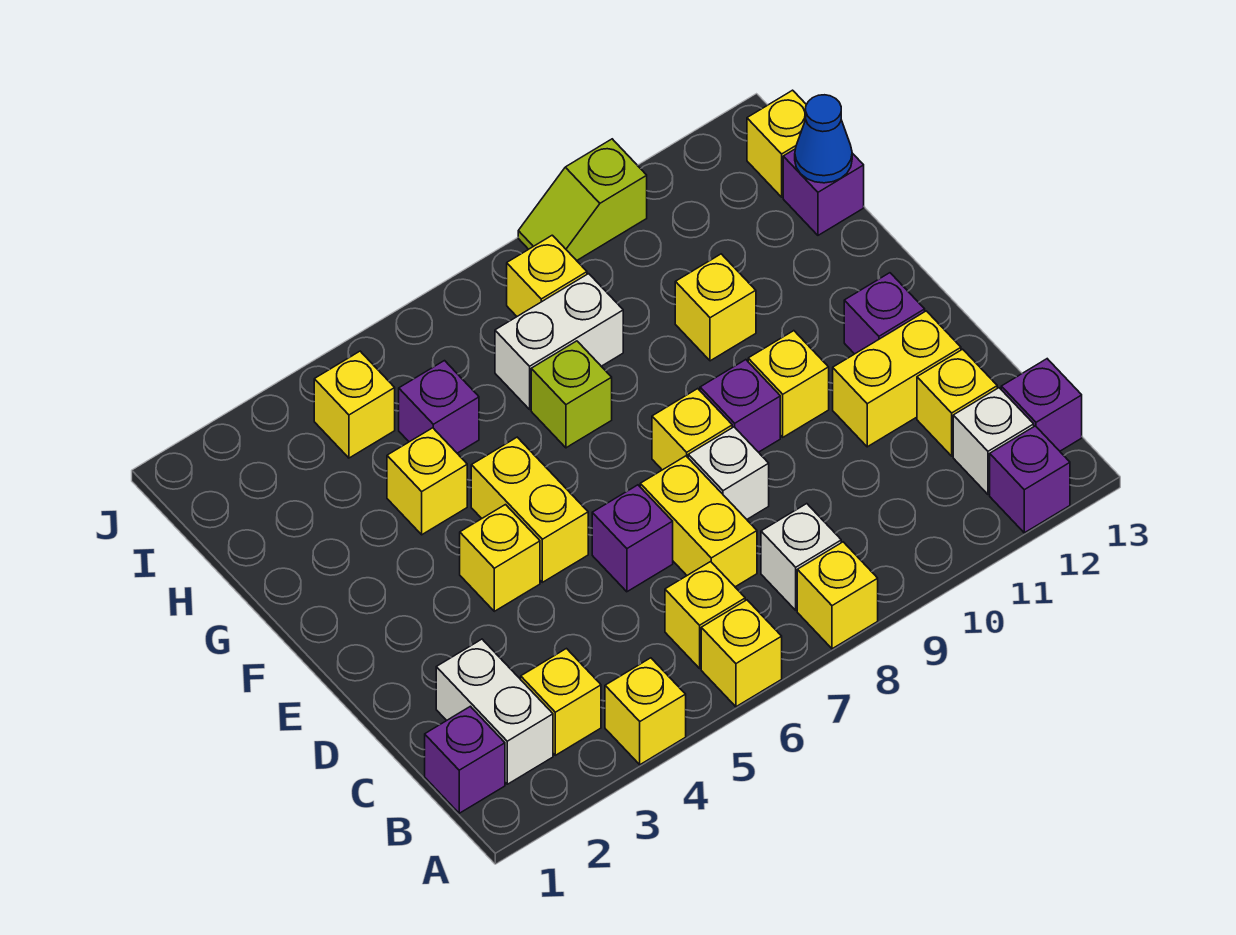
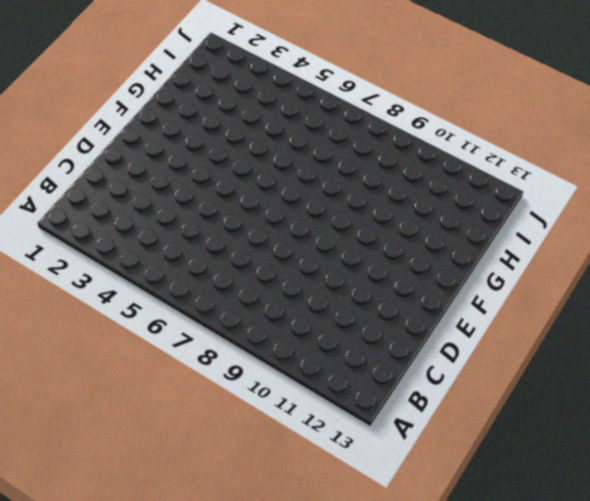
none -> yellow 1x1 brick [605,658,686,765]
none -> yellow 1x1 brick [701,600,782,707]
none -> yellow 1x1 brick [797,542,878,649]
none -> purple 1x1 brick [990,426,1070,533]

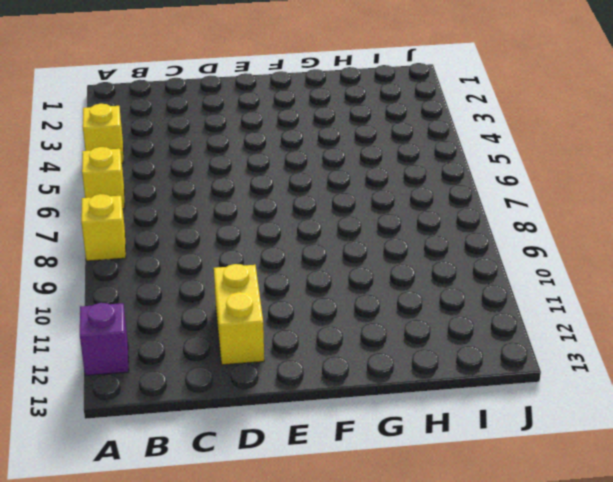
none -> purple 1x1 brick [425,706,505,813]
none -> white 1x2 brick [436,639,553,784]
none -> yellow 1x1 brick [521,649,601,755]
none -> yellow 1x1 brick [665,562,745,668]

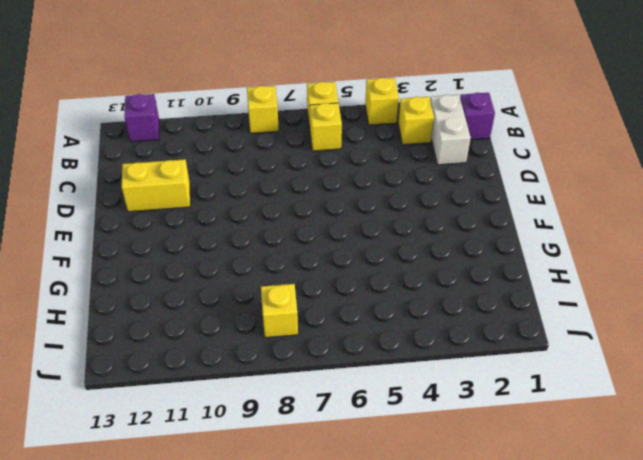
none -> white 1x1 brick [761,504,841,610]
none -> white 1x1 brick [953,388,1034,494]
none -> purple 1x1 brick [1001,359,1082,451]
none -> yellow 1x2 brick [640,456,757,587]

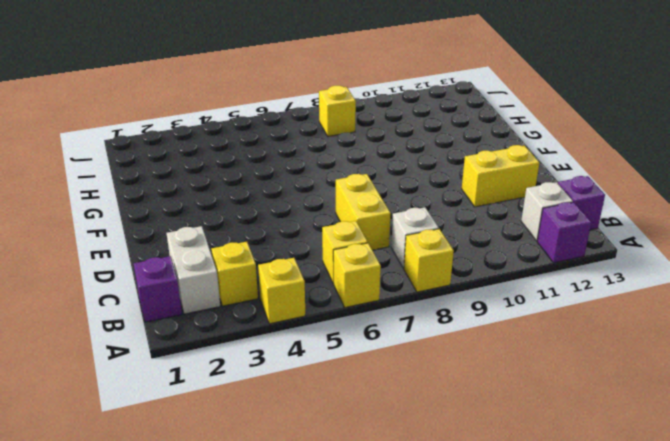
none -> yellow 1x1 brick [917,349,997,456]
none -> purple 1x1 brick [592,485,673,592]
none -> white 1x1 brick [688,427,769,519]
none -> yellow 1x1 brick [460,505,540,611]

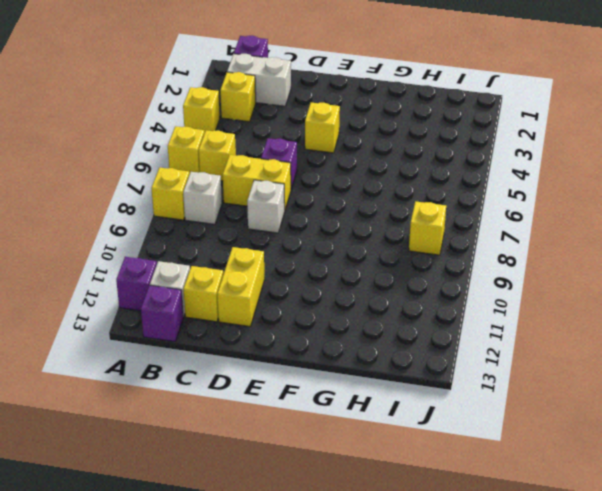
none -> yellow 1x2 brick [471,437,588,582]
none -> yellow 1x1 brick [652,389,732,470]
none -> purple 1x1 brick [700,360,780,452]
none -> yellow 1x1 brick [748,331,829,437]

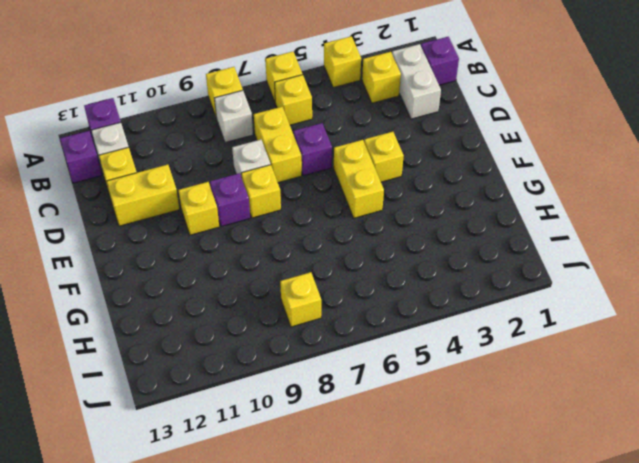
none -> purple 1x1 brick [844,273,925,354]
none -> yellow 1x1 brick [387,428,467,535]
none -> lime 1x1 brick [531,341,612,448]
none -> yellow 1x1 brick [675,254,756,361]

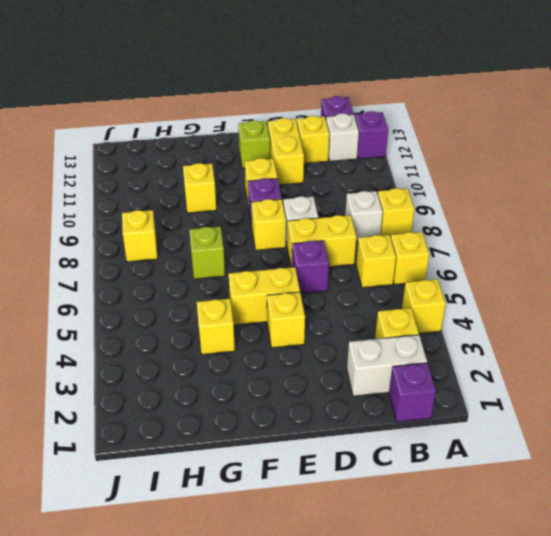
lime 1x1 brick [238,120,270,168] -> purple 1x1 brick [844,273,925,354]
none -> purple 1x1 brick [399,361,479,453]
none -> white 1x2 brick [495,274,623,409]
none -> purple 1x1 brick [783,149,864,235]
none -> yellow 1x1 brick [314,351,395,458]

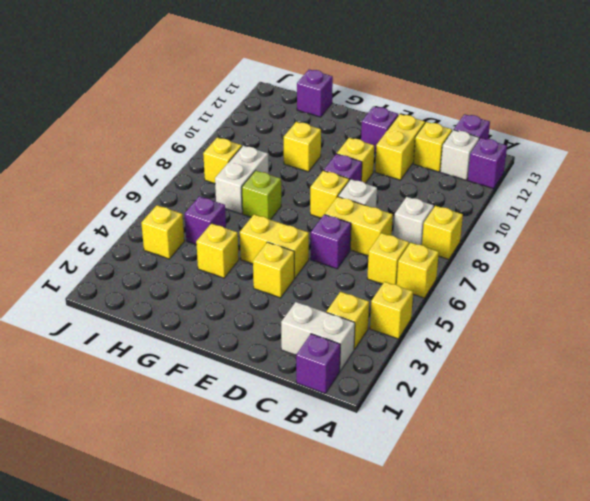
none -> yellow 1x1 brick [747,90,806,197]
none -> lime 1x2 slope [518,139,647,261]
none -> blue 1x1 cone [795,95,852,183]

